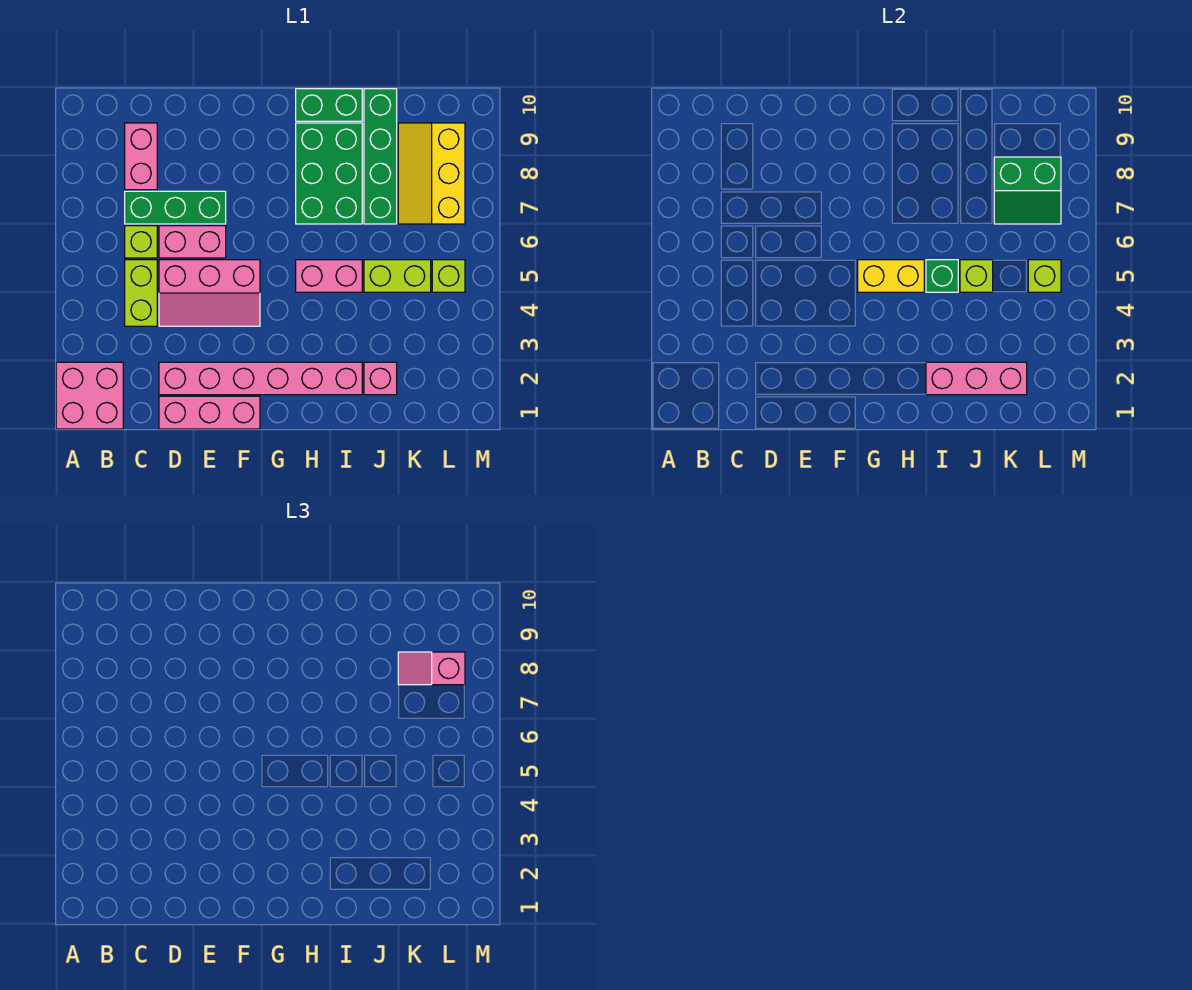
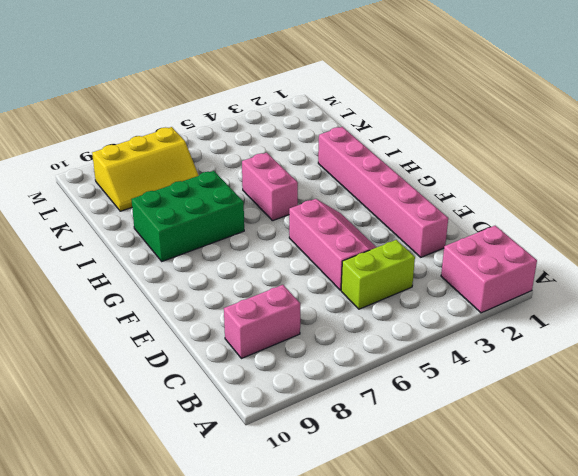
none -> lime 1x1 brick [125,226,157,258]
none -> green 1x3 brick [125,191,226,224]
none -> pink 1x3 brick [159,396,260,429]

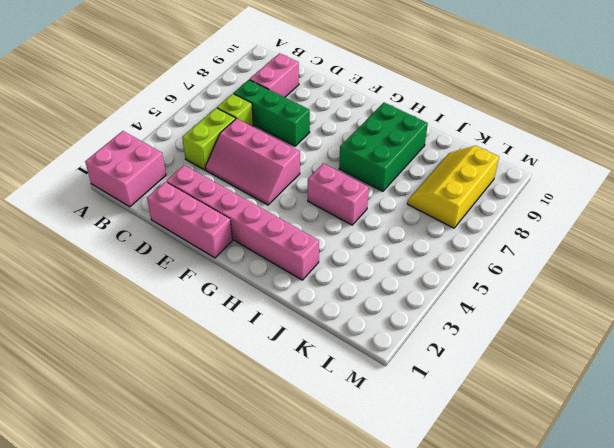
none -> pink 1x2 brick [159,226,226,258]
none -> green 1x2 brick [296,89,362,121]
none -> pink 1x1 brick [364,362,397,395]

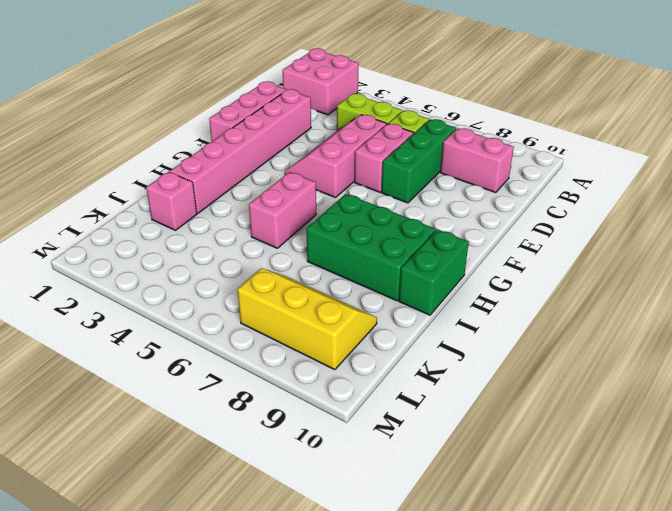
none -> lime 1x2 brick [364,260,431,292]
none -> green 1x4 brick [364,89,397,224]
none -> lime 1x1 brick [432,260,465,292]

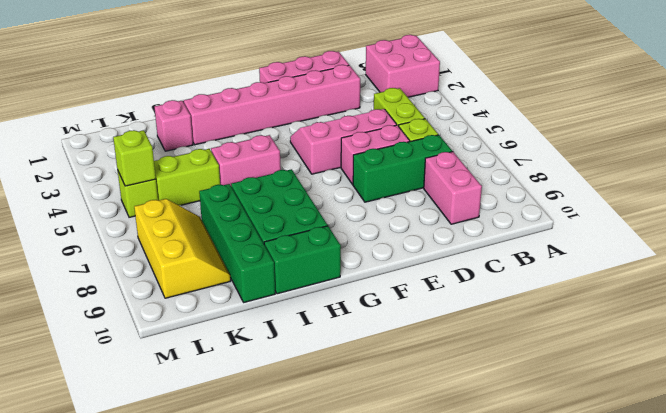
none -> yellow 1x2 brick [858,260,924,292]
none -> pink 1x3 brick [926,362,1027,395]
none -> green 1x1 brick [926,260,958,292]

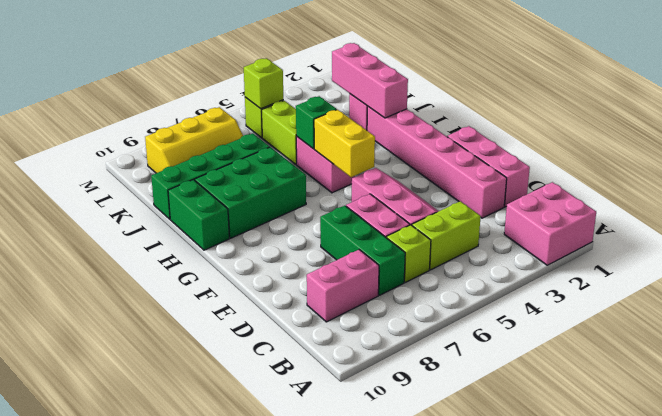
none -> lime 1x1 brick [960,260,993,292]
none -> green 2x2 slope [994,157,1061,224]
none -> pink 1x2 slope [398,652,465,685]

